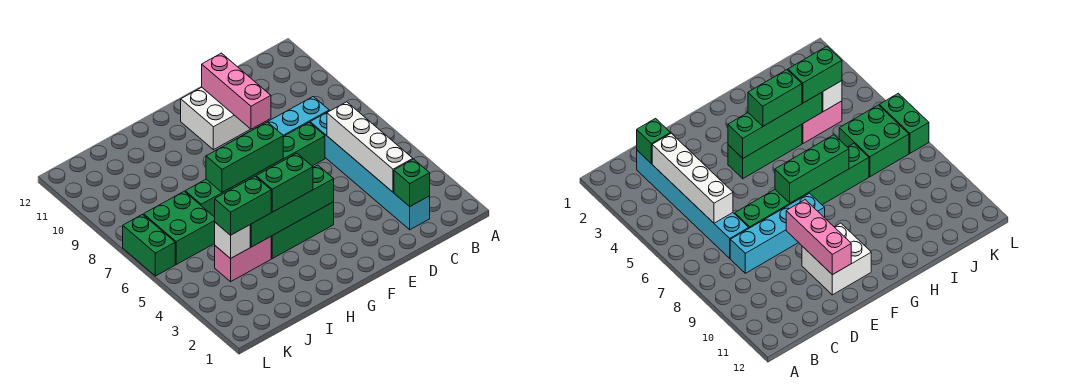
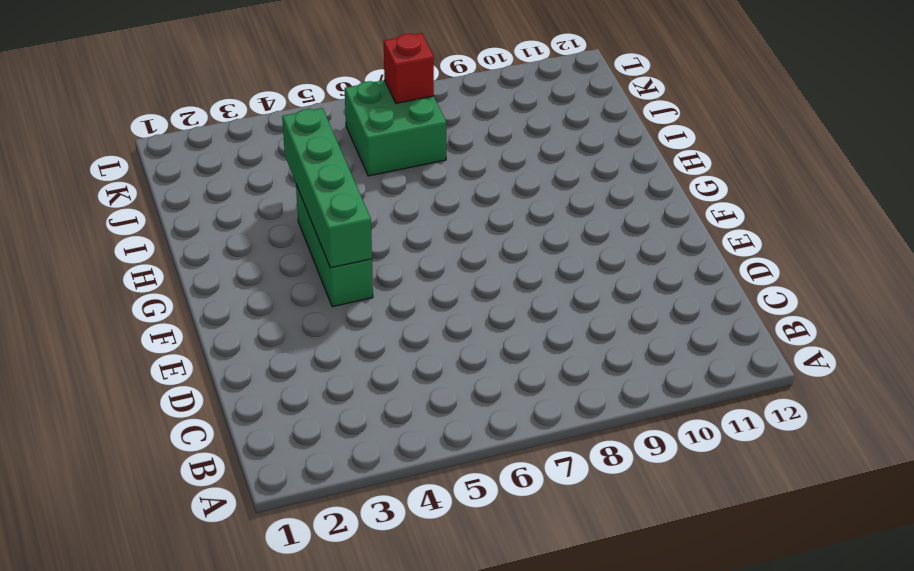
red 1x1 brick [384,33,434,103] -> none
none -> cyan 1x6 brick [310,113,430,230]
none -> cyan 1x4 brick [268,97,329,136]
none -> green 1x6 brick [185,122,325,217]

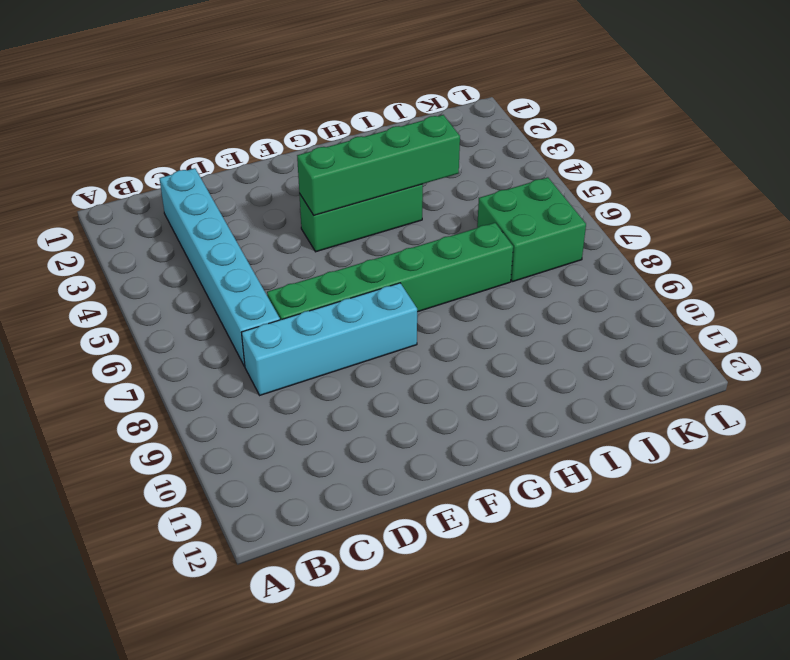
none -> white 2x2 brick [181,87,250,150]
none -> pink 1x2 brick [215,237,271,282]
none -> green 1x2 brick [123,215,175,276]

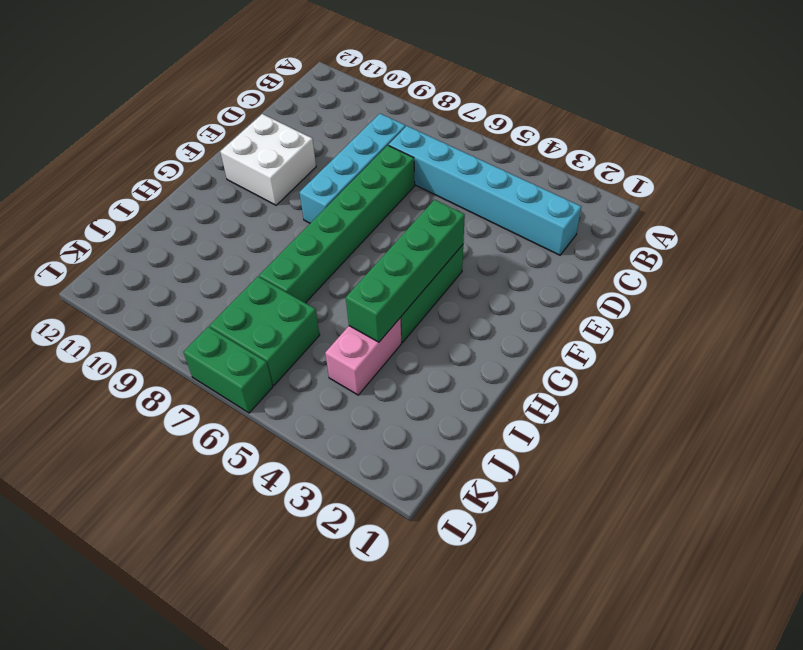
none -> green 1x1 brick [394,159,430,206]
none -> white 1x4 brick [327,102,413,192]
none -> pink 1x3 brick [202,53,271,129]

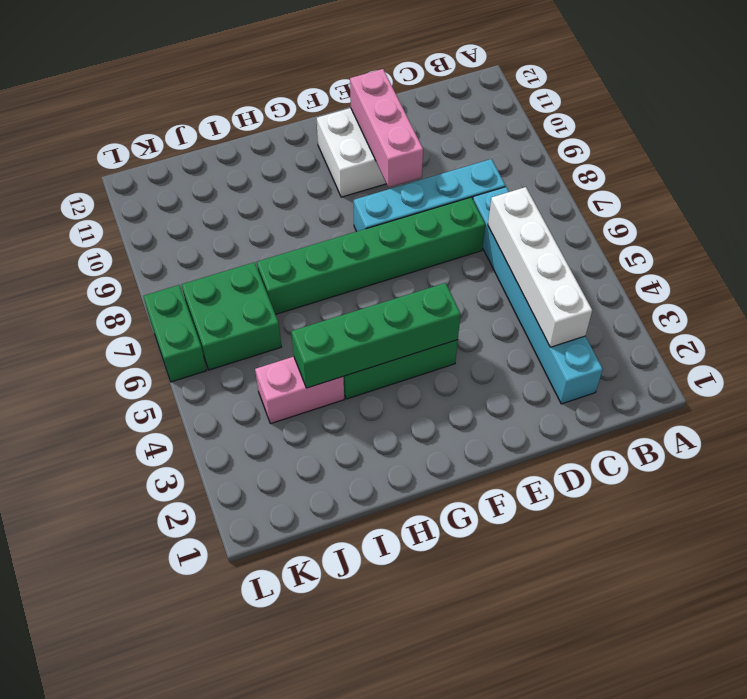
none -> green 1x1 brick [394,159,430,206]
none -> green 1x3 brick [206,122,283,192]
none -> white 1x1 brick [215,223,250,259]

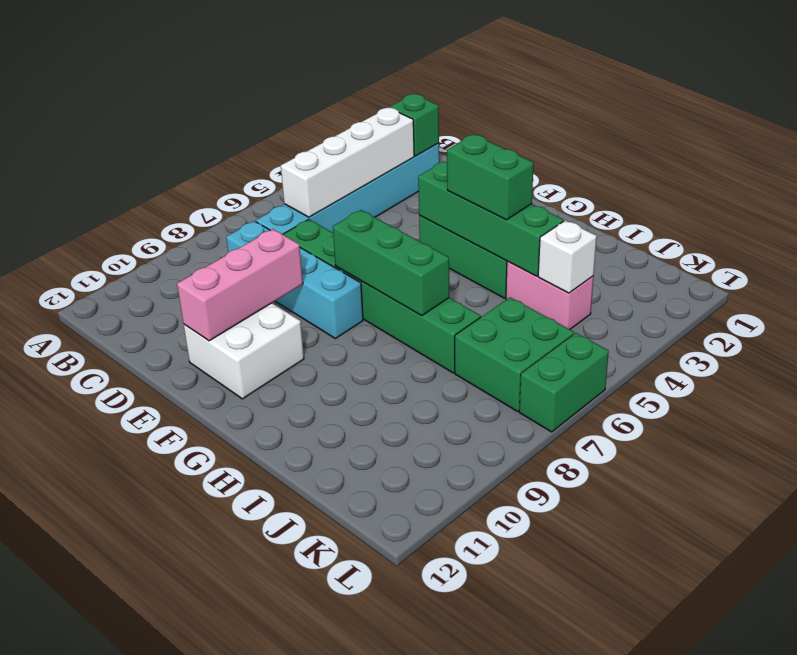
none -> green 1x2 brick [215,176,271,235]

